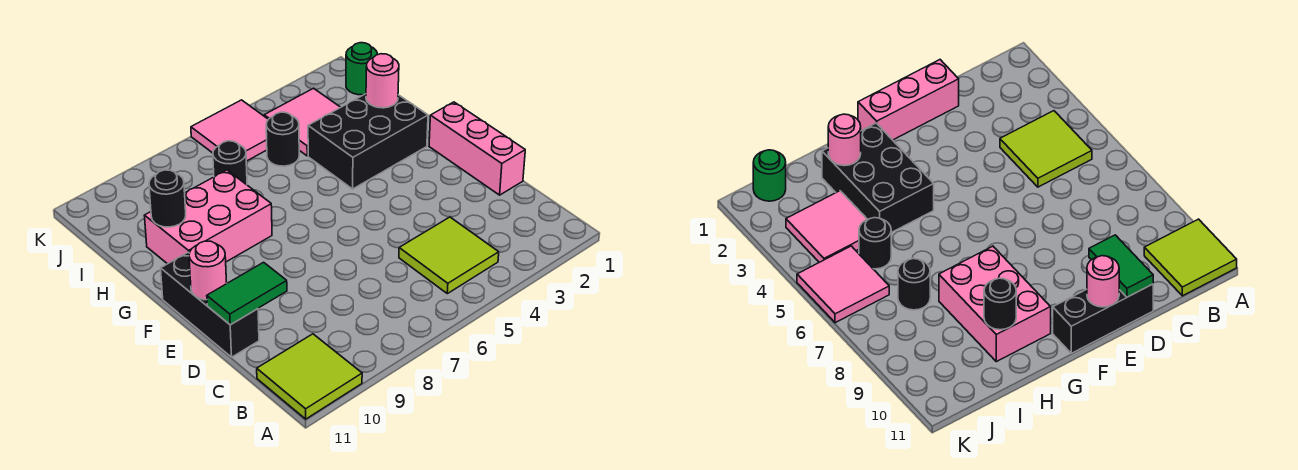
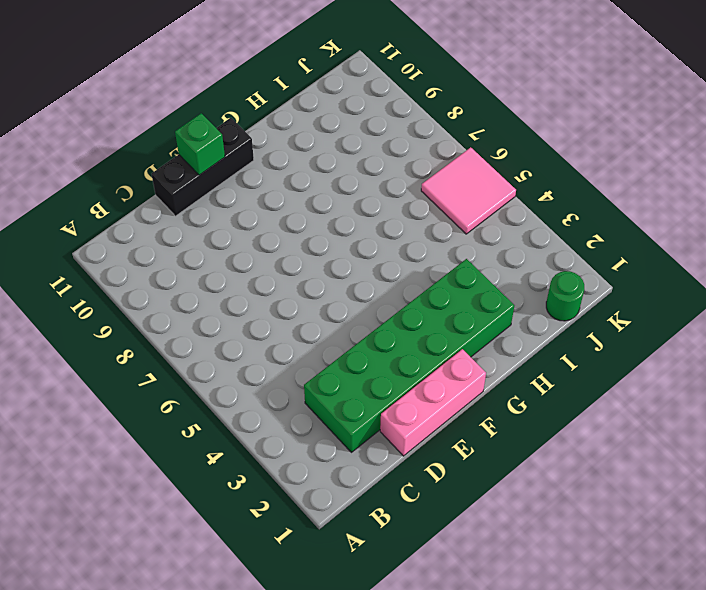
green 2x6 brick [304,259,514,452] -> black 2x3 brick [308,94,428,189]
green 1x1 brick [175,113,225,175] -> pink 1x1 round brick [189,241,227,300]
none -> lime 2x2 tile [257,334,362,419]
none -> lime 2x2 tile [399,217,499,294]
none -> pink 2x3 brick [144,170,272,264]

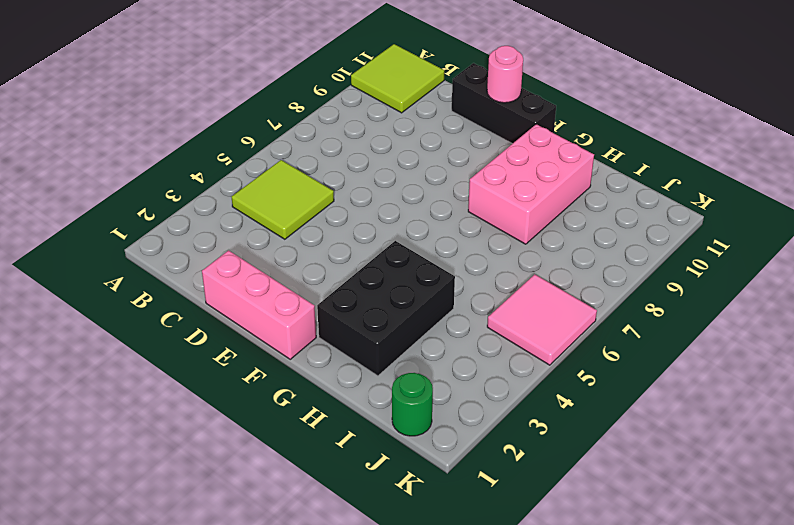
none -> pink 2x2 tile [264,88,340,156]
none -> black 1x1 round brick [266,112,299,166]
none -> black 1x1 round brick [213,141,247,185]

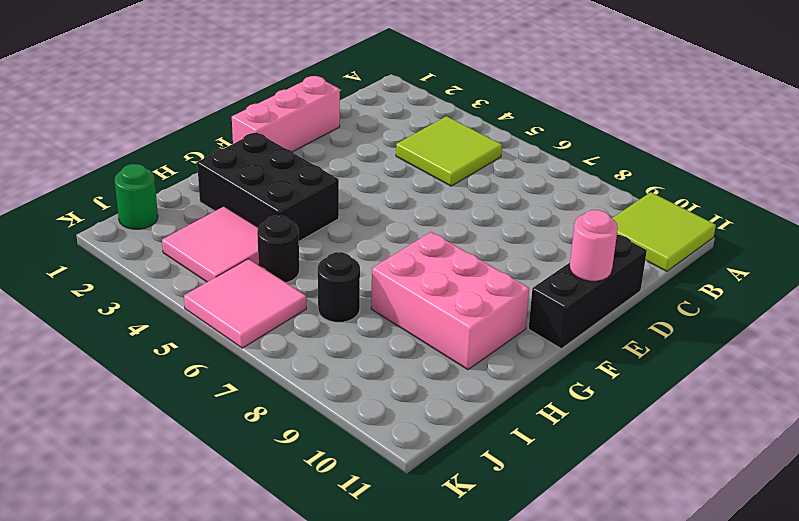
none -> green 1x2 tile [207,262,287,325]
none -> pink 1x1 round brick [366,54,399,108]
none -> black 1x1 round brick [149,170,186,227]

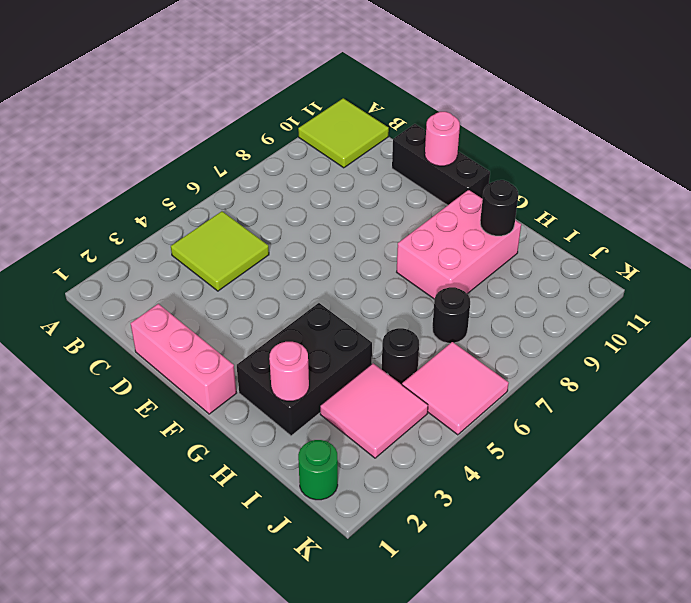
none -> green 1x2 tile [207,262,287,325]

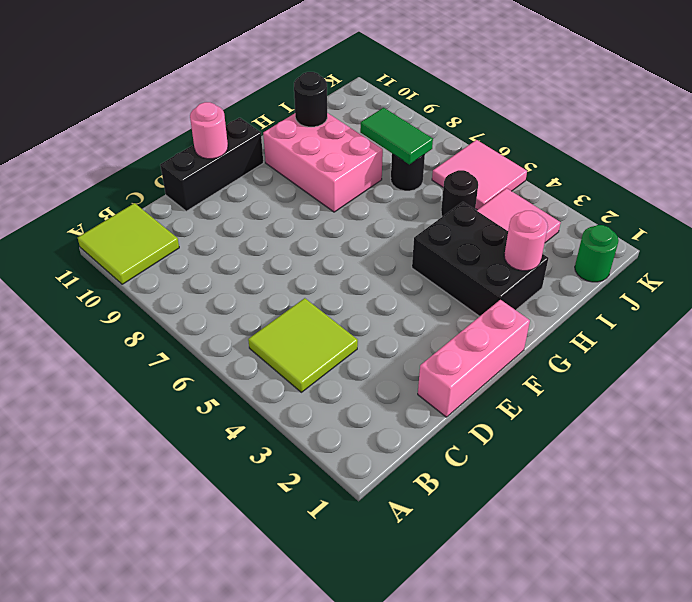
green 1x2 tile [360,108,433,164] -> green 1x2 tile moved to [207,262,287,325]

